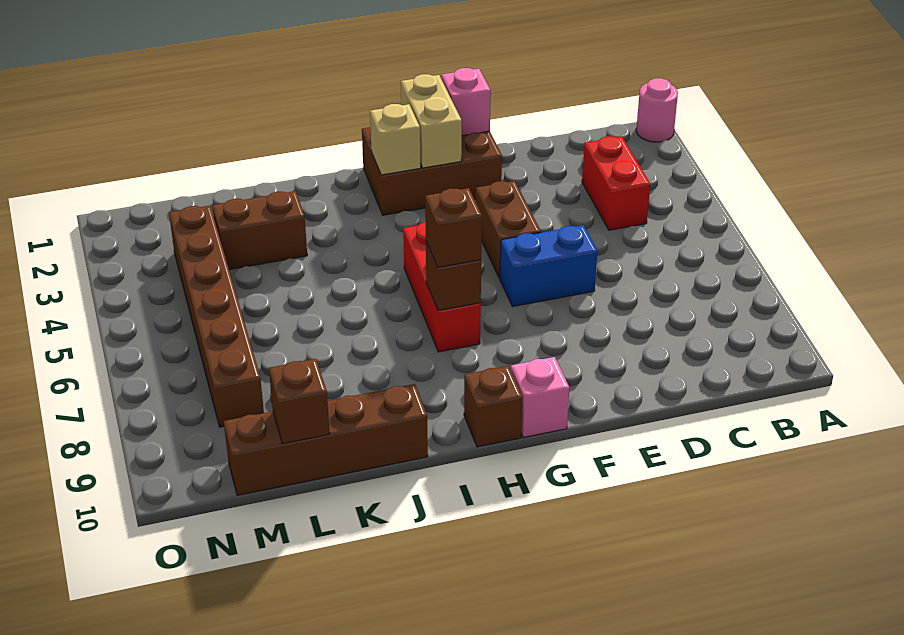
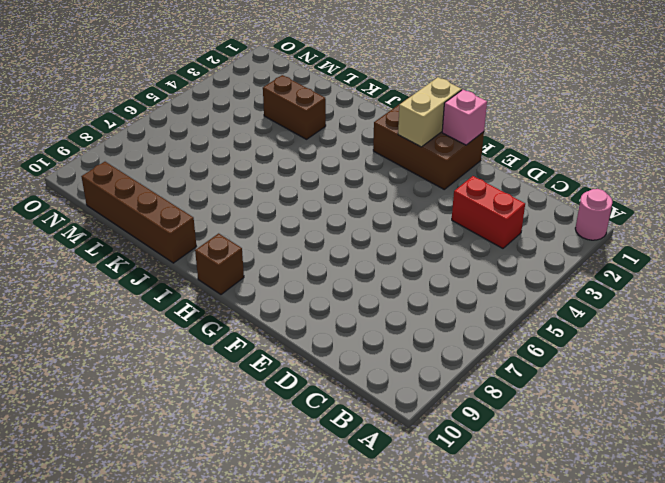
red 1x2 brick [452,176,525,248] -> red 1x2 brick turned to [582,136,650,230]
none -> blue 1x2 brick [500,225,597,307]
none -> brown 1x2 brick [476,181,541,279]
none -> pink 1x1 brick [511,357,569,437]

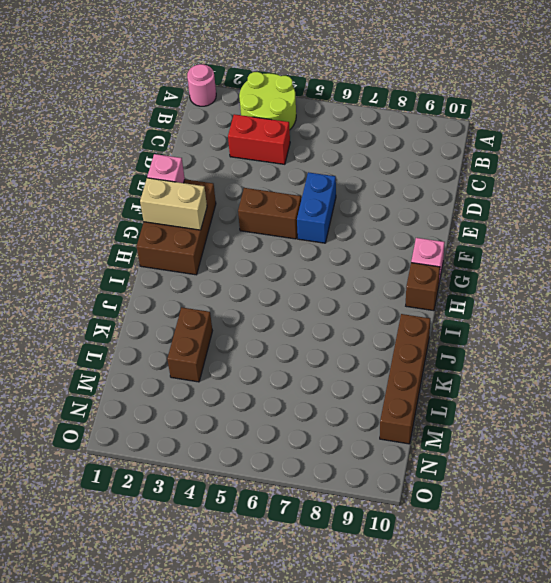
lime 2x2 round brick [239,72,296,129] -> none
none -> red 1x3 brick [403,222,481,352]
none -> brown 1x6 brick [169,206,264,427]
none -> tan 1x1 brick [370,104,421,175]

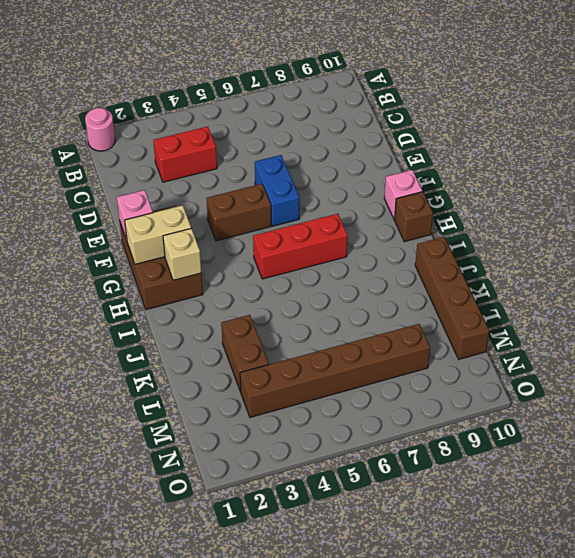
none -> brown 1x1 brick [426,242,481,311]
none -> brown 1x1 brick [269,359,330,443]
none -> brown 1x1 brick [425,188,482,267]

